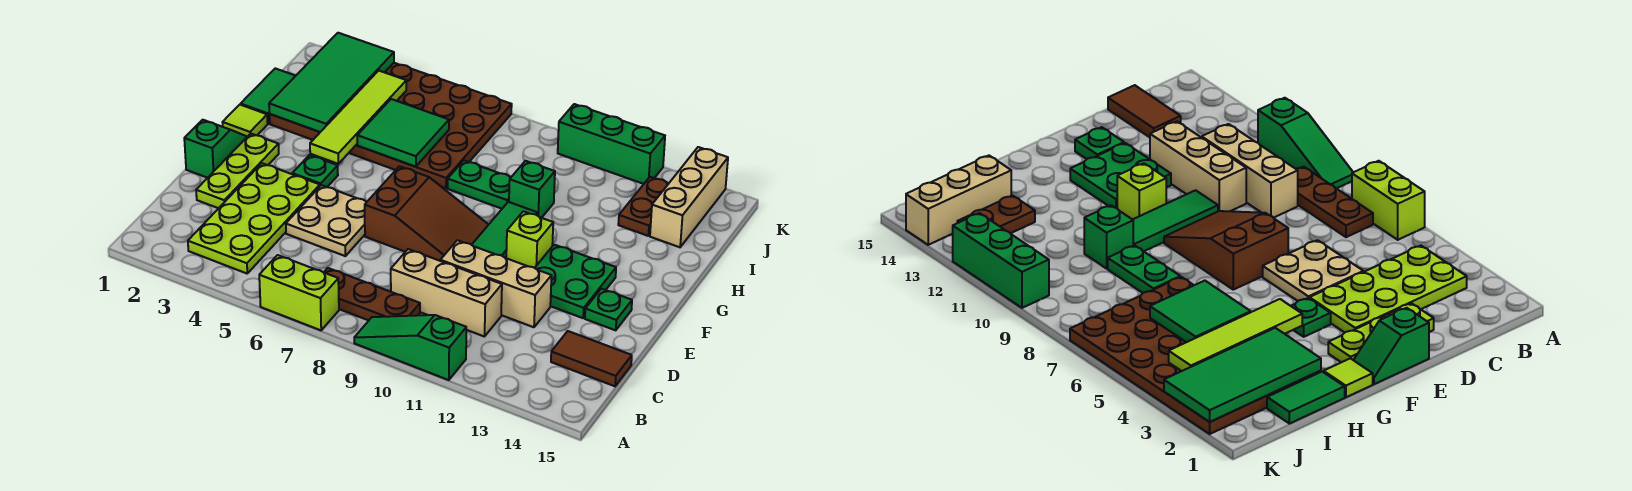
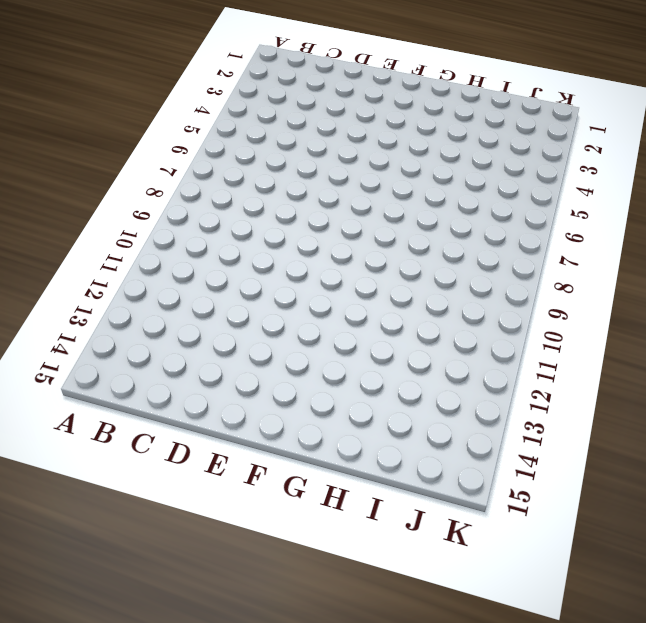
none -> lime 1x2 brick [259,255,339,330]
none -> green 1x3 slope [354,315,466,380]
none -> lime 2x4 plate [188,163,320,273]

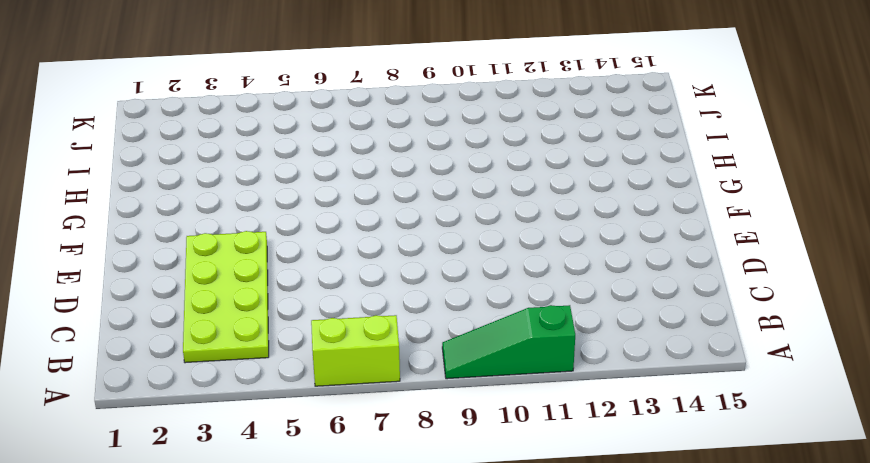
none -> brown 1x3 plate [324,268,420,320]
none -> tan 1x3 brick [391,249,502,337]
none -> brown 1x2 tile [551,331,632,386]

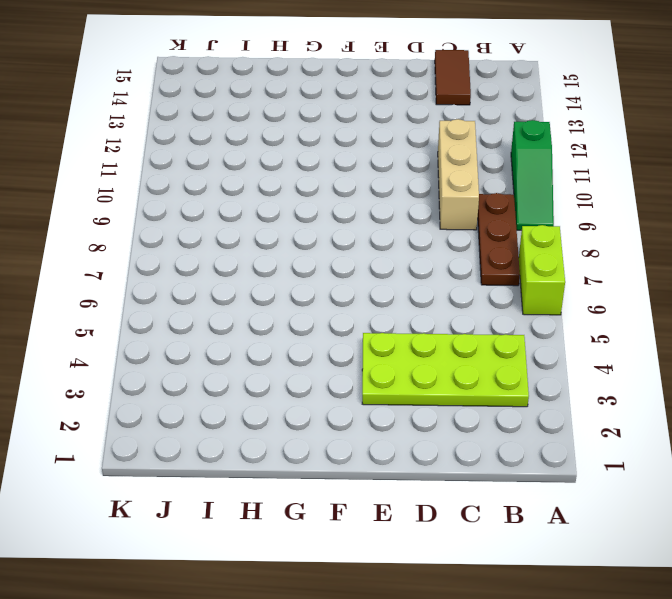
none -> lime 1x3 plate [196,134,279,208]
none -> tan 2x2 plate [286,185,366,256]
none -> tan 1x3 brick [440,240,552,327]

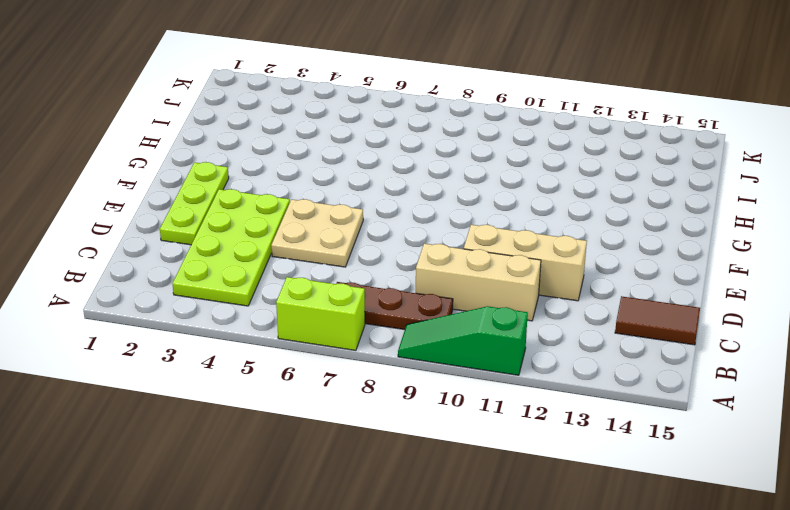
none -> green 1x2 slope [184,120,247,178]
none -> brown 2x3 slope [365,166,489,261]
none -> green 1x3 tile [472,202,538,258]

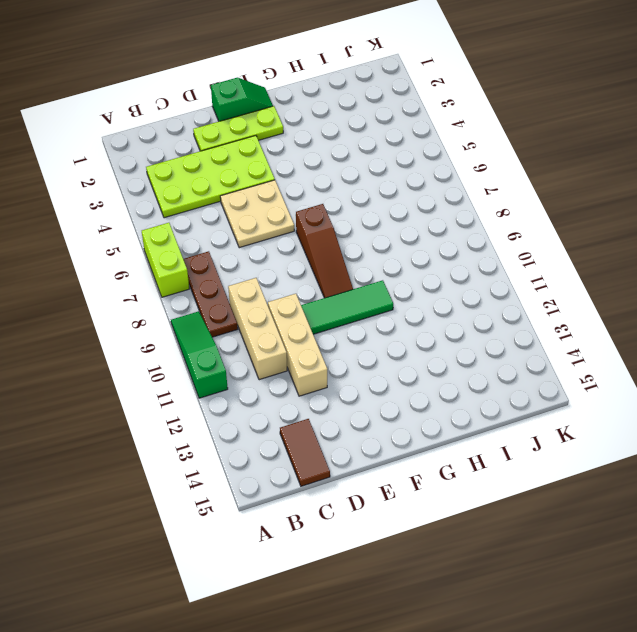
brown 1x3 slope [296,204,353,298] -> brown 2x3 slope [365,166,489,261]
none -> green 2x2 plate [535,245,616,318]
none -> green 1x1 plate [585,289,632,330]
none -> green 1x1 plate [292,155,338,187]

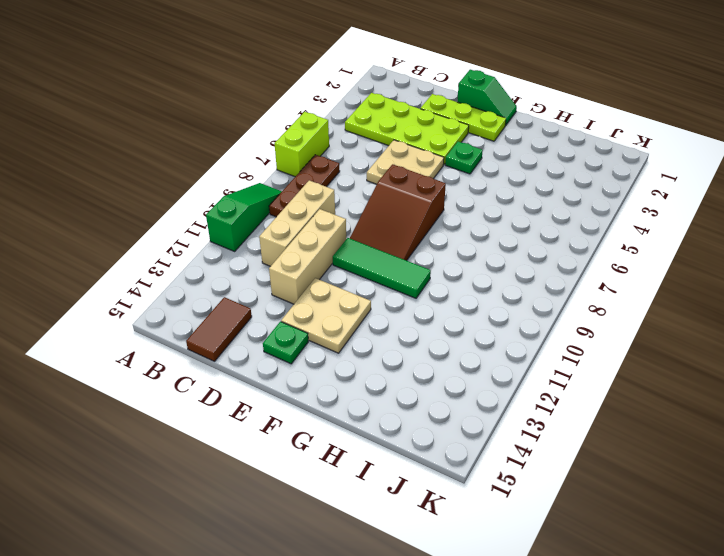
tan 2x2 plate [281,278,371,353] -> green 2x2 plate [535,245,616,318]
none -> lime 1x1 brick [506,211,553,268]
none -> lime 1x1 tile [223,105,268,137]
none -> green 1x2 tile [241,68,295,123]

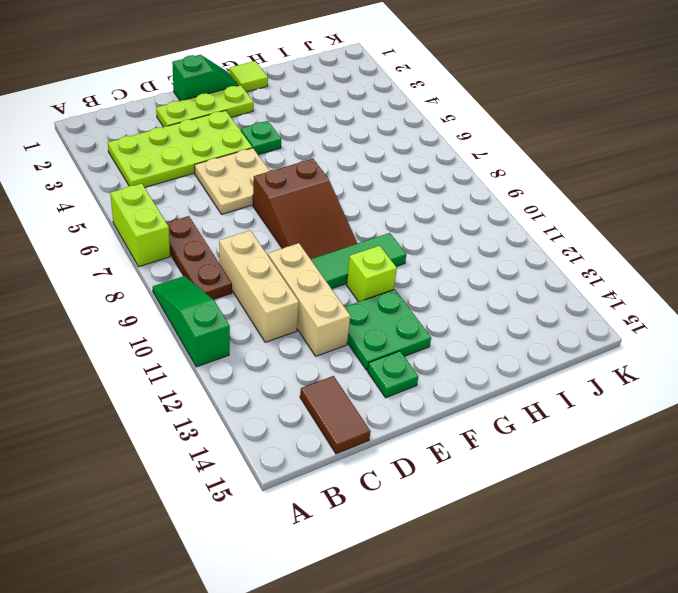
none -> green 1x2 tile [241,68,295,123]
none -> brown 4x6 plate [269,63,512,188]
none -> green 1x2 plate [448,161,511,209]

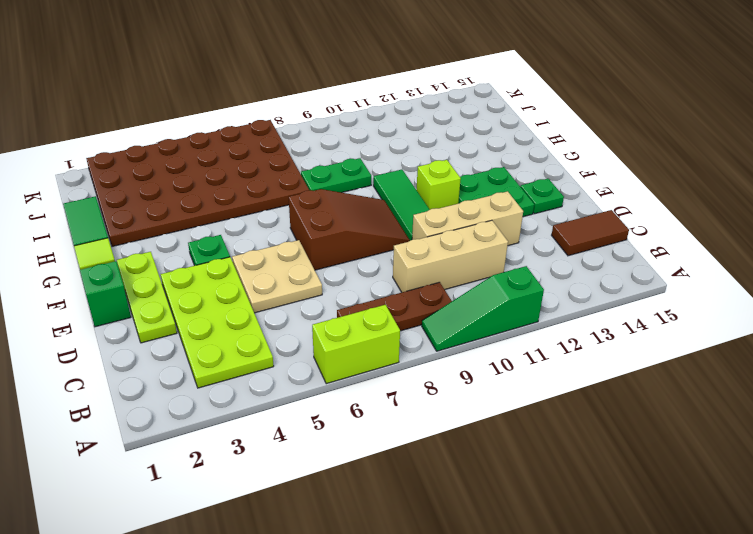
none -> green 1x1 brick [509,161,555,218]
none -> brown 1x2 plate [618,177,669,236]
none -> tan 1x3 brick [650,147,728,247]

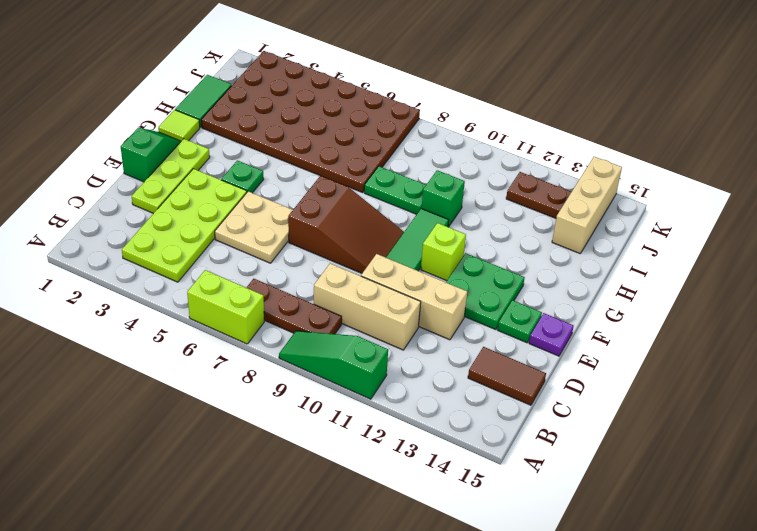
purple 1x1 plate [529,313,574,356] -> none
brown 1x2 plate [506,172,571,218] -> brown 1x2 plate turned to [618,177,669,236]
none -> green 1x3 brick [558,104,665,184]
none -> lime 1x4 tile [310,71,406,164]
none -> green 2x4 tile [269,33,394,132]

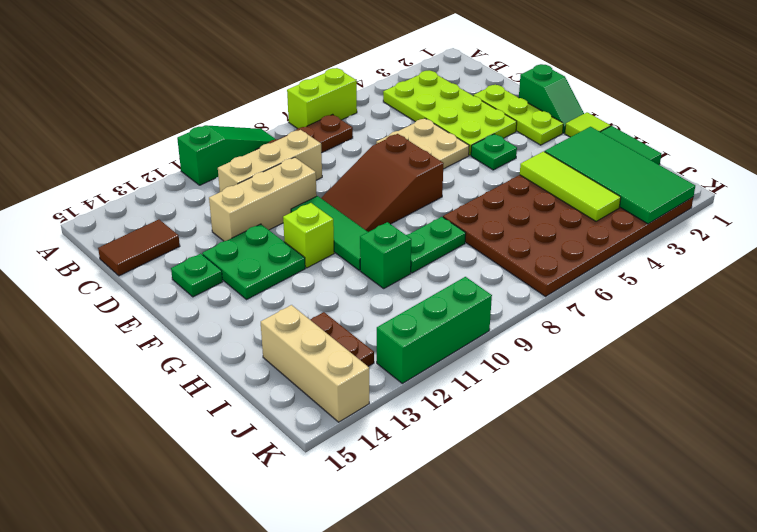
lime 1x3 tile [520,151,621,221] -> lime 1x4 tile [310,71,406,164]
none -> green 2x2 tile [357,99,449,167]

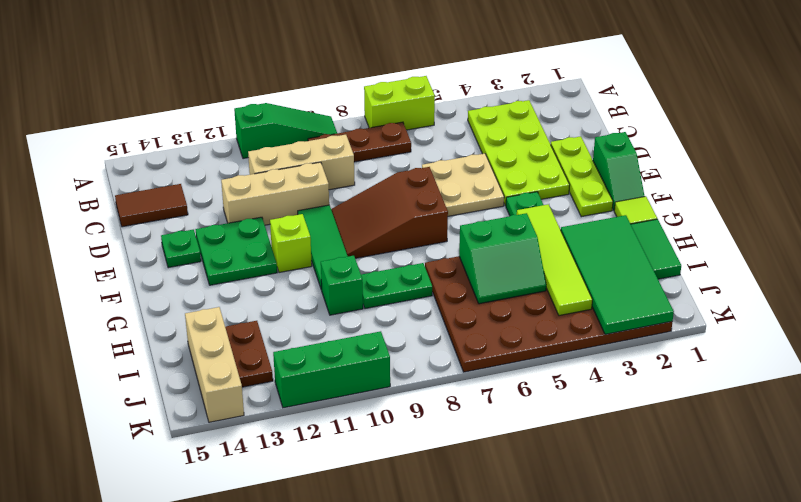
green 2x2 slope [459,213,546,304] -> green 2x2 tile [357,99,449,167]

